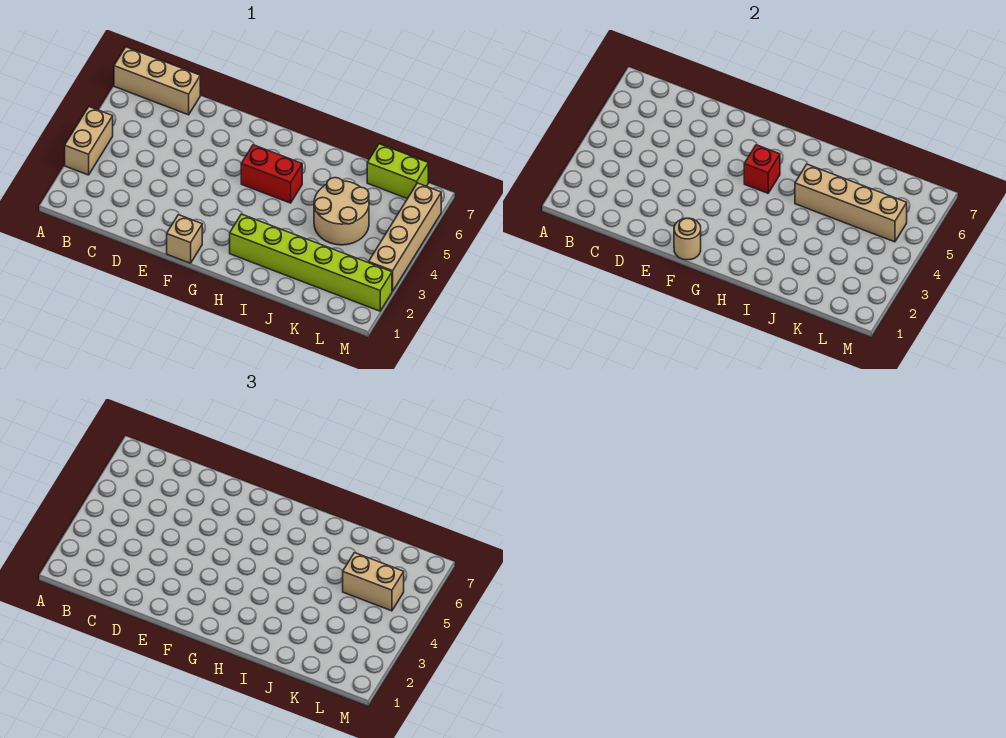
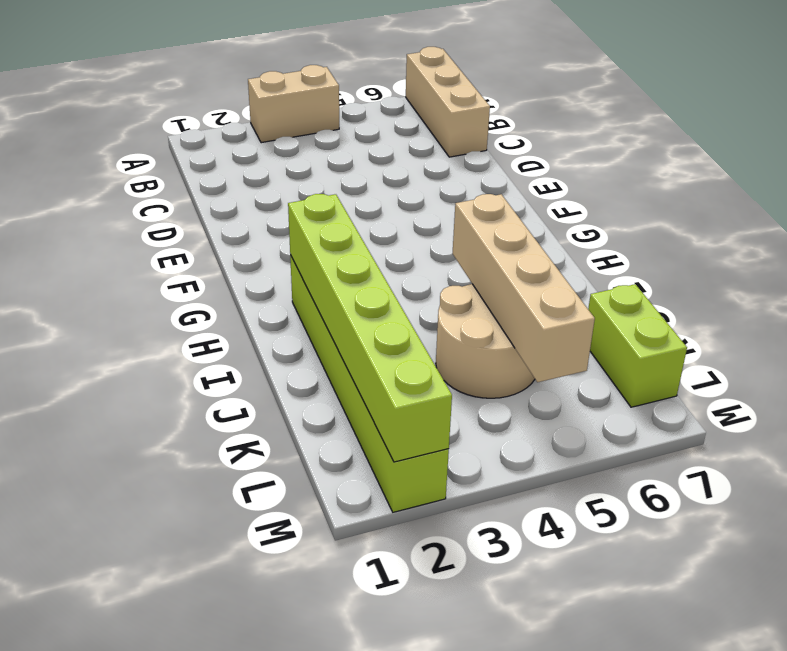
lime 1x6 brick [288,194,452,462] -> none
none -> tan 1x1 brick [167,215,202,263]
none -> red 1x2 brick [241,145,302,203]
none -> tan 1x4 brick [369,183,441,291]

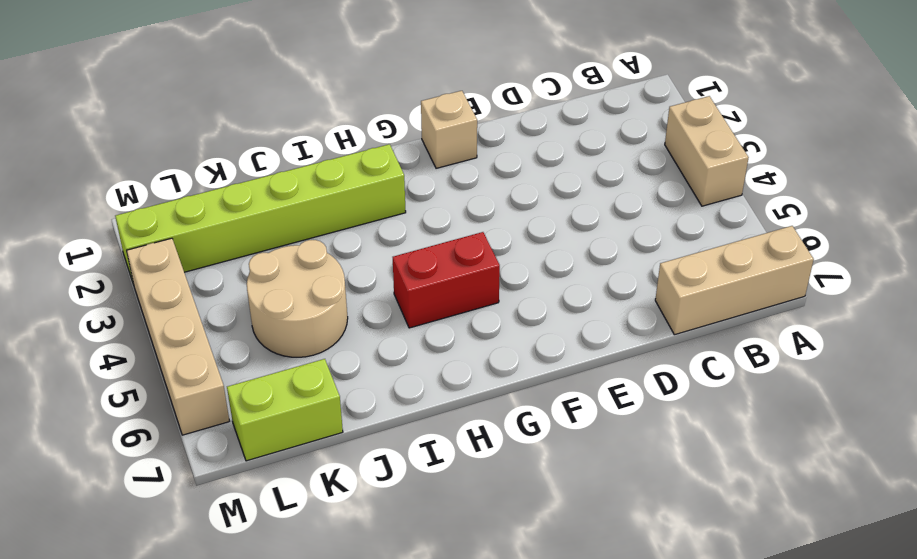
none -> tan 1x1 round brick [674,218,701,260]
none -> red 1x1 brick [744,145,780,193]
none -> tan 1x4 brick [795,164,907,242]

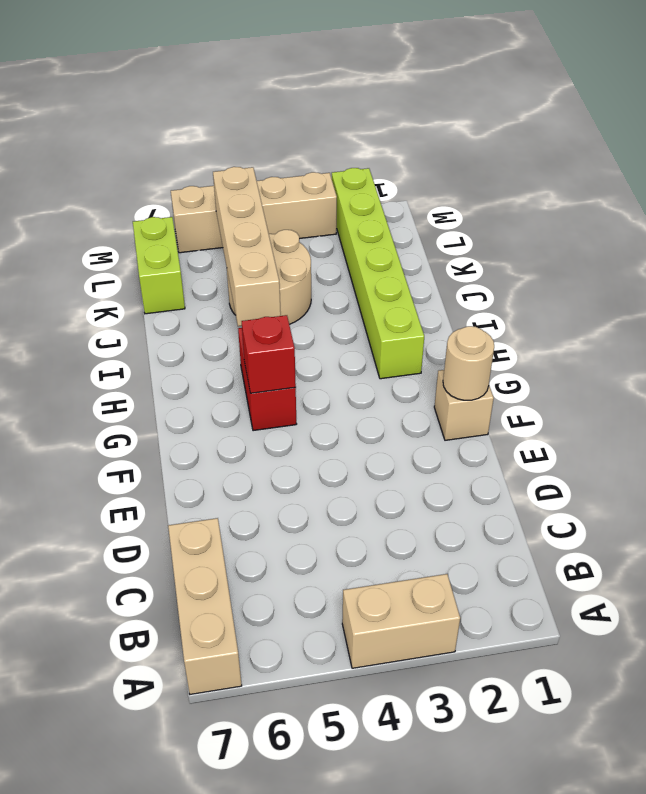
none -> tan 1x2 brick [343,553,404,611]

